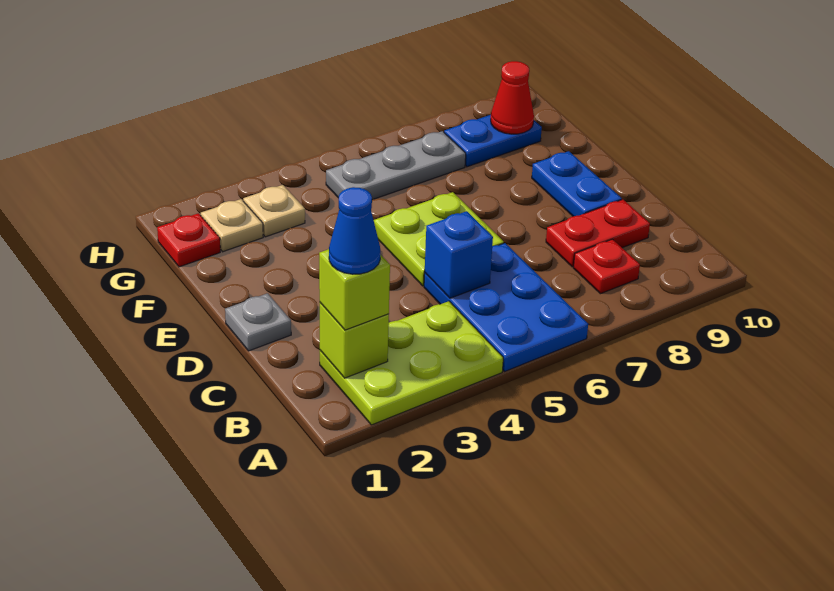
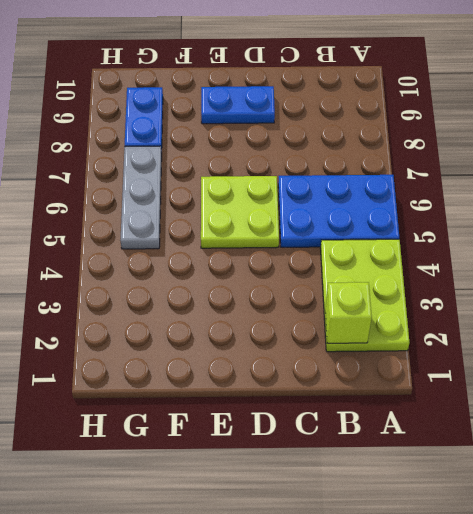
none -> red 1x1 plate [573,239,640,294]
none -> red 1x2 plate [546,199,650,267]
none -> grey 1x1 plate [225,293,291,351]

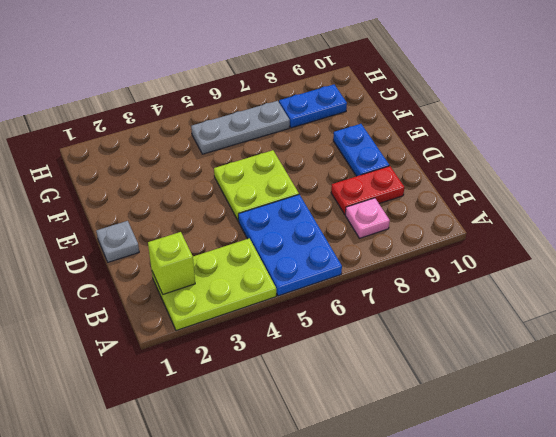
pink 1x1 plate [345,198,390,238] -> red 1x1 plate [573,239,640,294]
none -> red 1x1 plate [157,213,220,267]
none -> tan 1x1 plate [201,199,263,252]
none -> tan 1x1 plate [243,185,305,237]

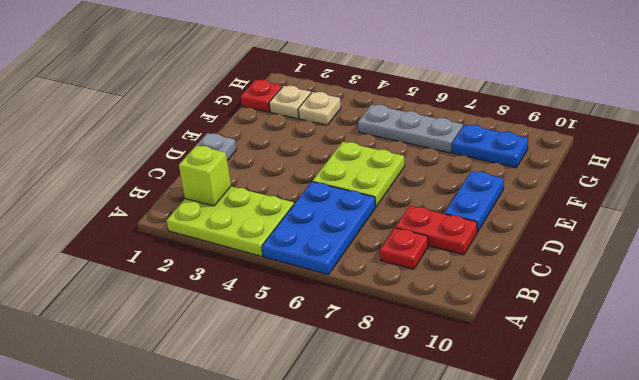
none -> blue 1x1 brick [425,211,493,298]
none -> red 1x1 cone [491,61,534,134]
none -> lime 1x1 brick [319,249,390,330]

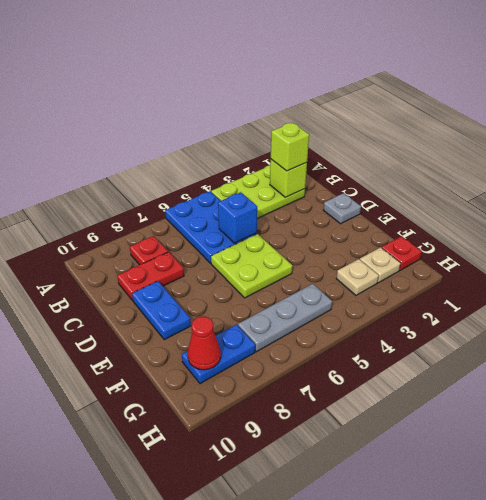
none -> blue 1x1 cone [329,187,380,274]

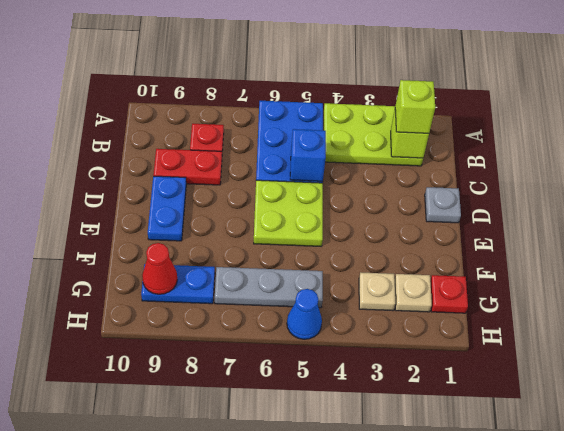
blue 1x1 cone [287,289,322,339] -> blue 1x1 cone moved to [329,187,380,274]

